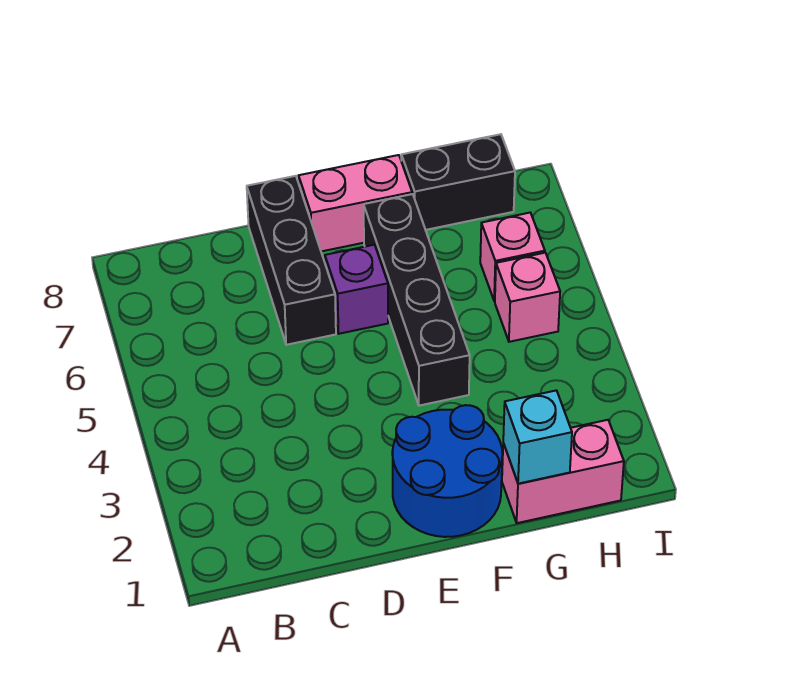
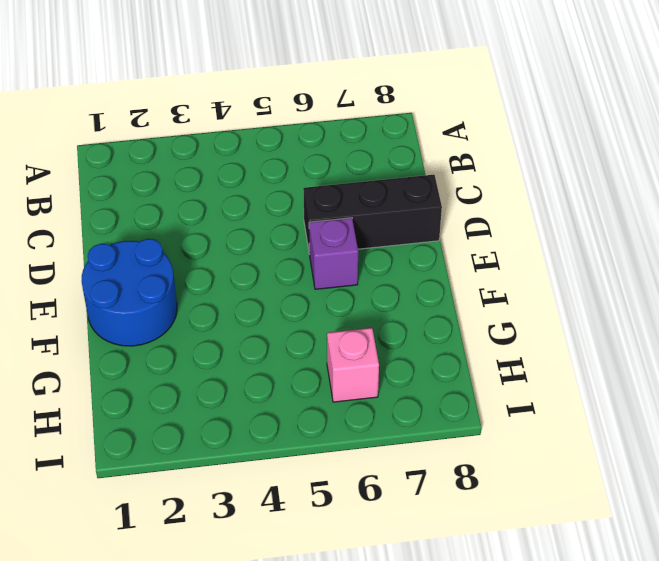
none -> pink 1x2 brick [299,155,412,251]
none -> black 1x4 brick [364,194,470,406]

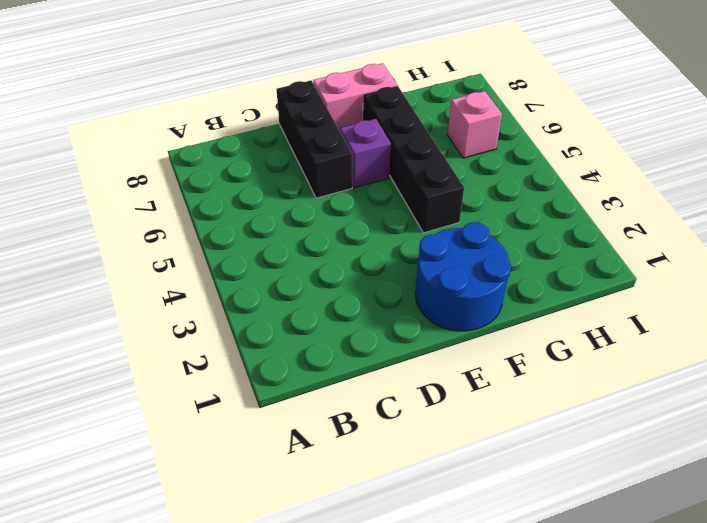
none -> pink 1x2 brick [502,420,624,523]
none -> black 1x2 brick [401,134,515,230]

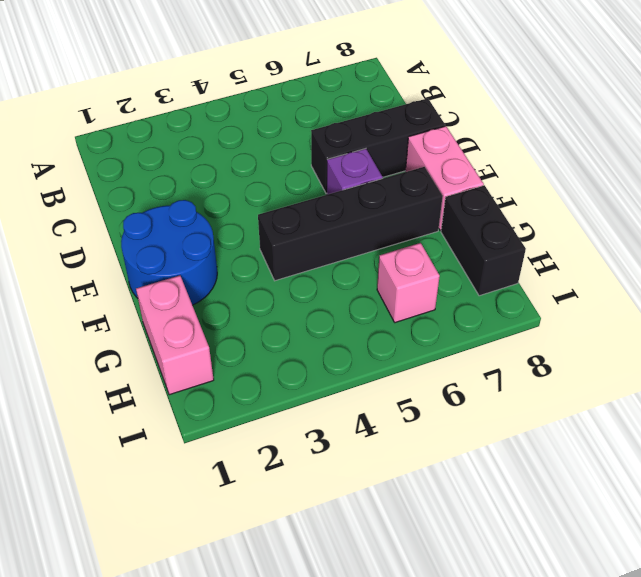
none -> pink 1x1 brick [495,253,560,342]
none -> cyan 1x1 brick [503,390,572,484]

